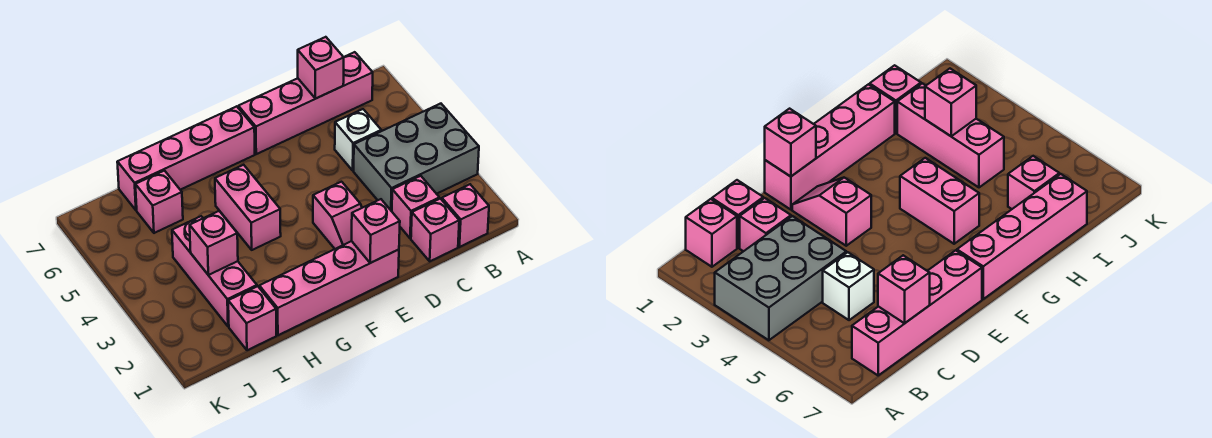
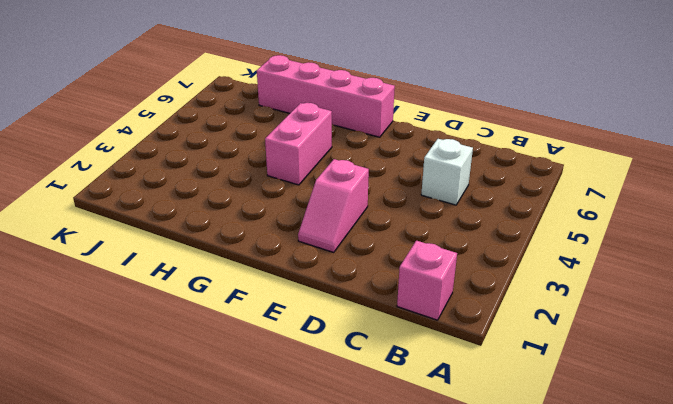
none -> grey 2x3 brick [354,104,479,211]
none -> pink 1x4 brick [238,52,373,154]
none -> pink 1x1 brick [411,199,459,261]

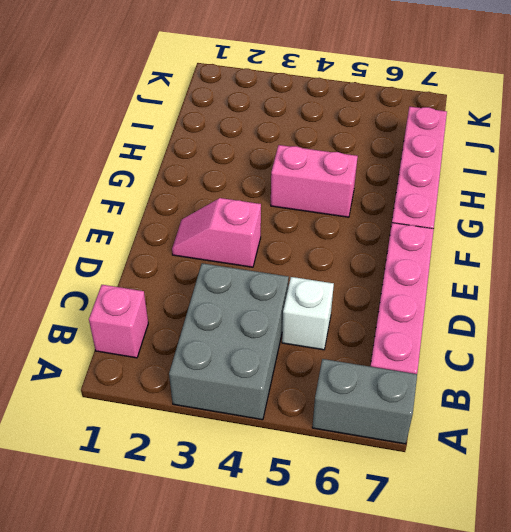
grey 1x2 brick [312,359,417,444] -> none
none -> pink 1x1 brick [411,199,459,261]
none -> pink 1x1 brick [392,176,439,238]
none -> pink 1x4 brick [259,241,399,335]

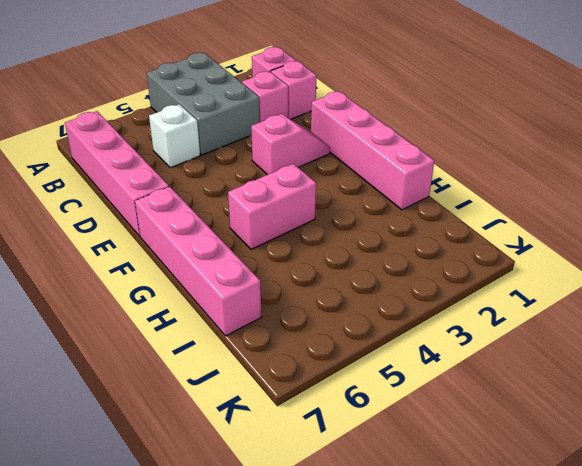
none -> pink 1x1 brick [228,286,276,350]
none -> pink 1x3 brick [172,216,257,326]
none -> pink 1x1 brick [135,171,183,233]

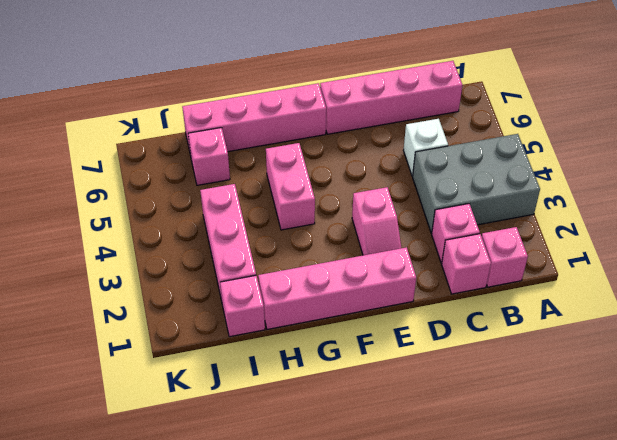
none -> pink 1x1 brick [298,37,344,99]
none -> pink 1x1 brick [352,199,400,263]
none -> pink 1x1 brick [190,211,238,275]

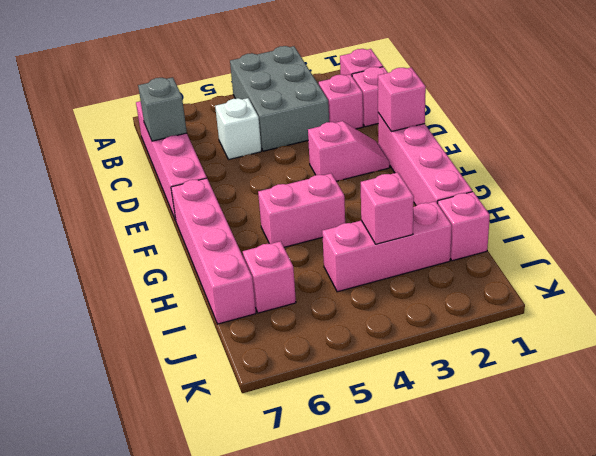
grey 1x1 brick [138,77,187,141] -> pink 1x1 brick [298,37,344,99]

